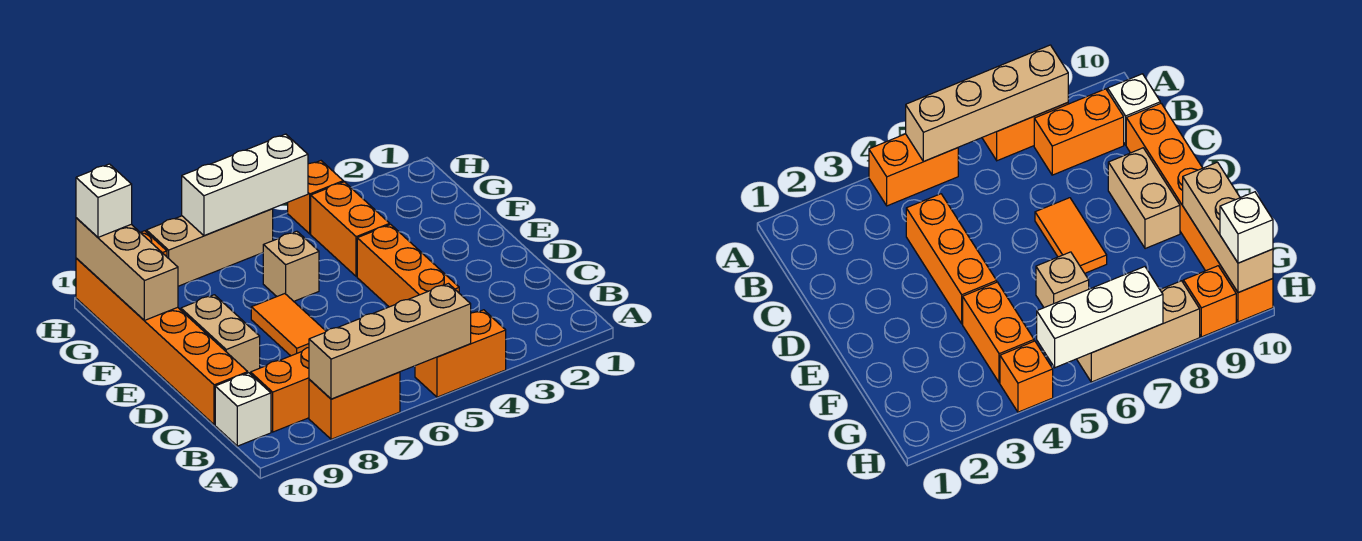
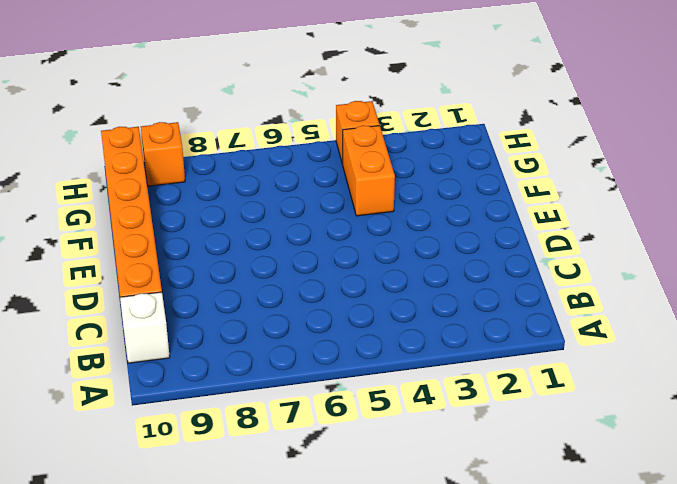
none -> orange 1x2 brick [415,310,506,397]
none -> orange 1x2 brick [309,372,400,439]
none -> orange 1x2 brick [251,348,309,432]

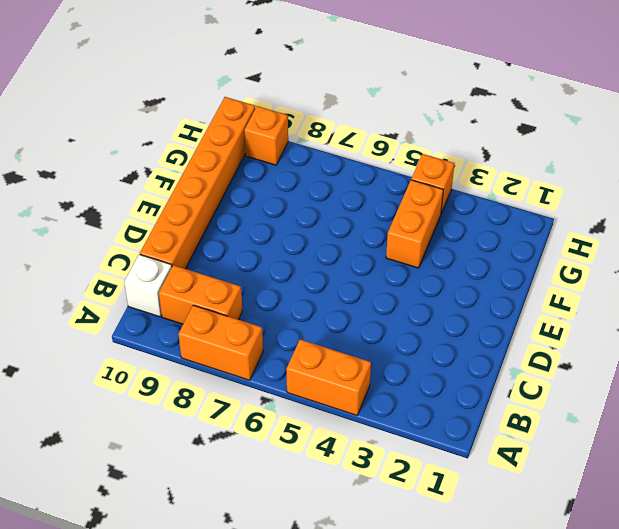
none -> orange 1x3 brick [357,224,459,307]
none -> orange 1x2 tile [251,294,326,356]
none -> tan 1x2 brick [181,295,260,374]

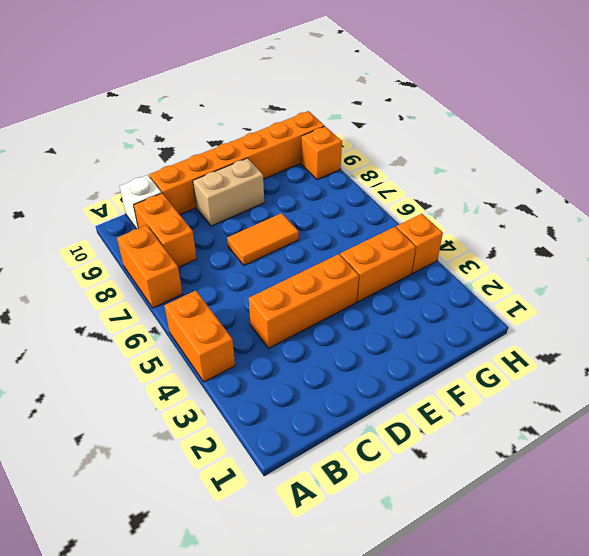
none -> tan 1x1 brick [263,231,319,301]
none -> tan 1x3 brick [146,209,273,286]
none -> tan 1x4 brick [309,284,471,399]

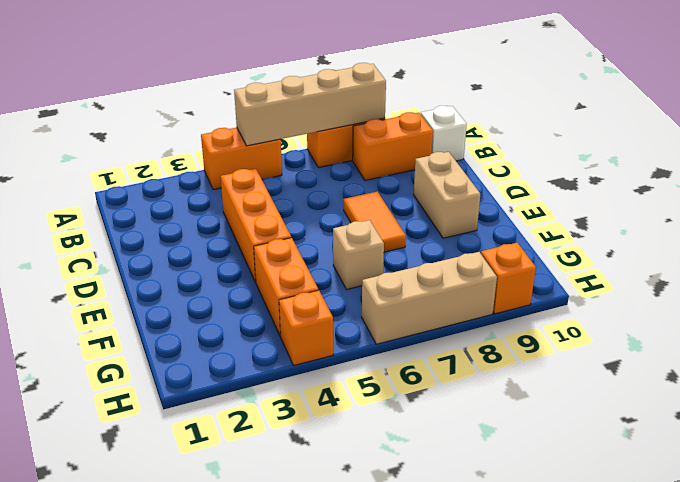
none -> orange 1x6 brick [76,258,248,425]
none -> tan 1x3 brick [76,218,178,320]
none -> white 1x3 brick [182,134,308,236]

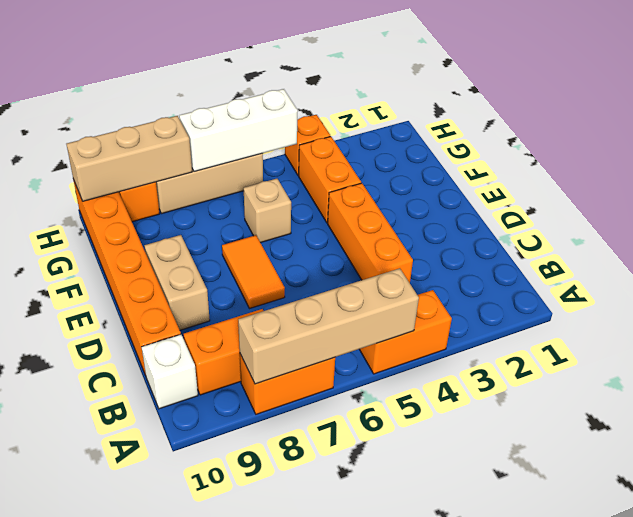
tan 1x3 brick [67,116,192,201] -> tan 1x3 brick turned to [76,218,178,320]
none -> white 1x1 brick [76,164,132,237]

